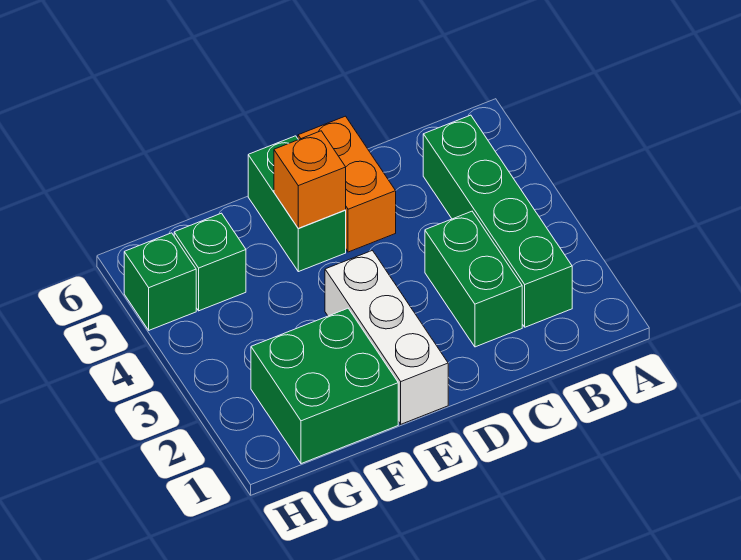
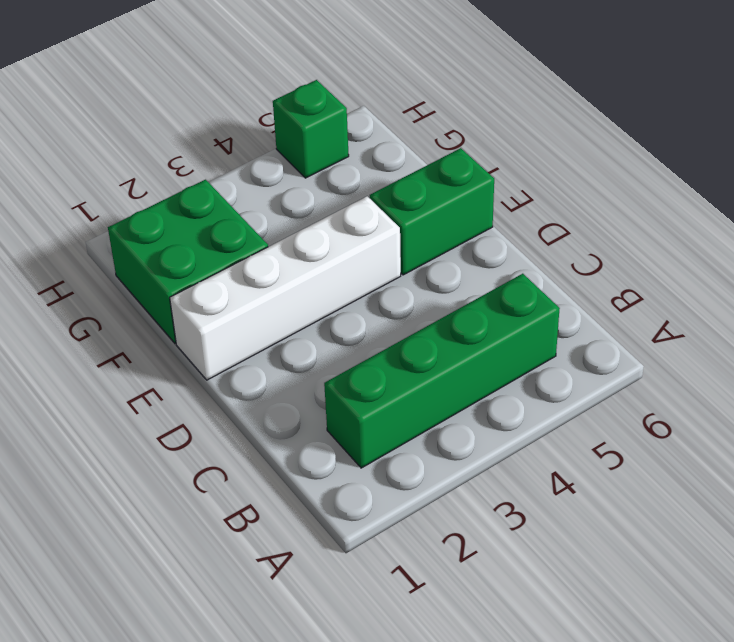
white 1x4 brick [170,196,401,380] -> white 1x3 brick [325,251,448,424]
none -> green 1x2 brick [425,211,522,347]
none -> orange 1x2 brick [298,116,396,252]

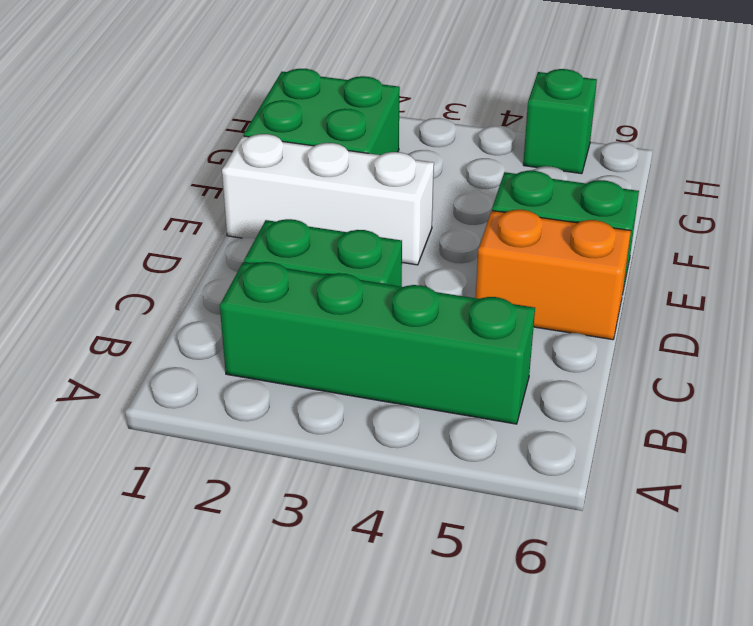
none -> green 1x1 brick [174,213,246,311]
none -> orange 1x1 brick [274,131,346,228]

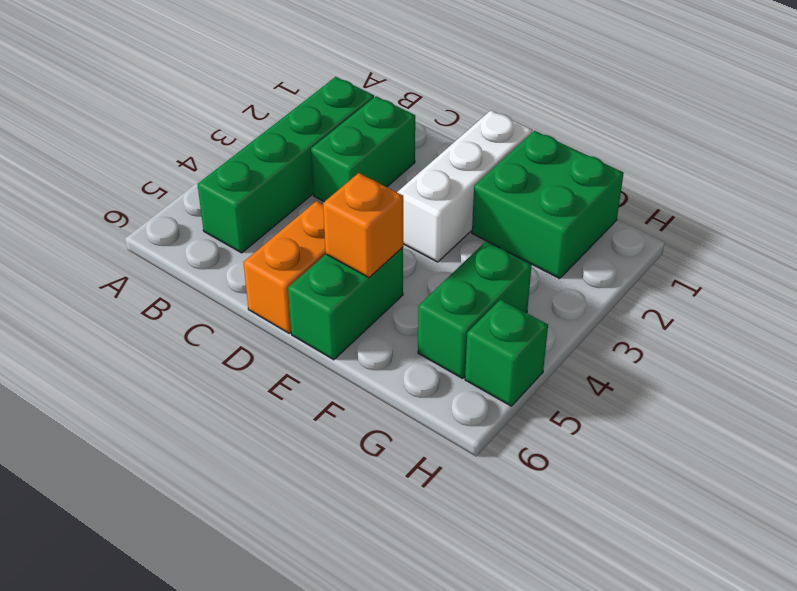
green 1x2 brick [418,241,532,378] -> green 1x1 brick [174,213,246,311]

